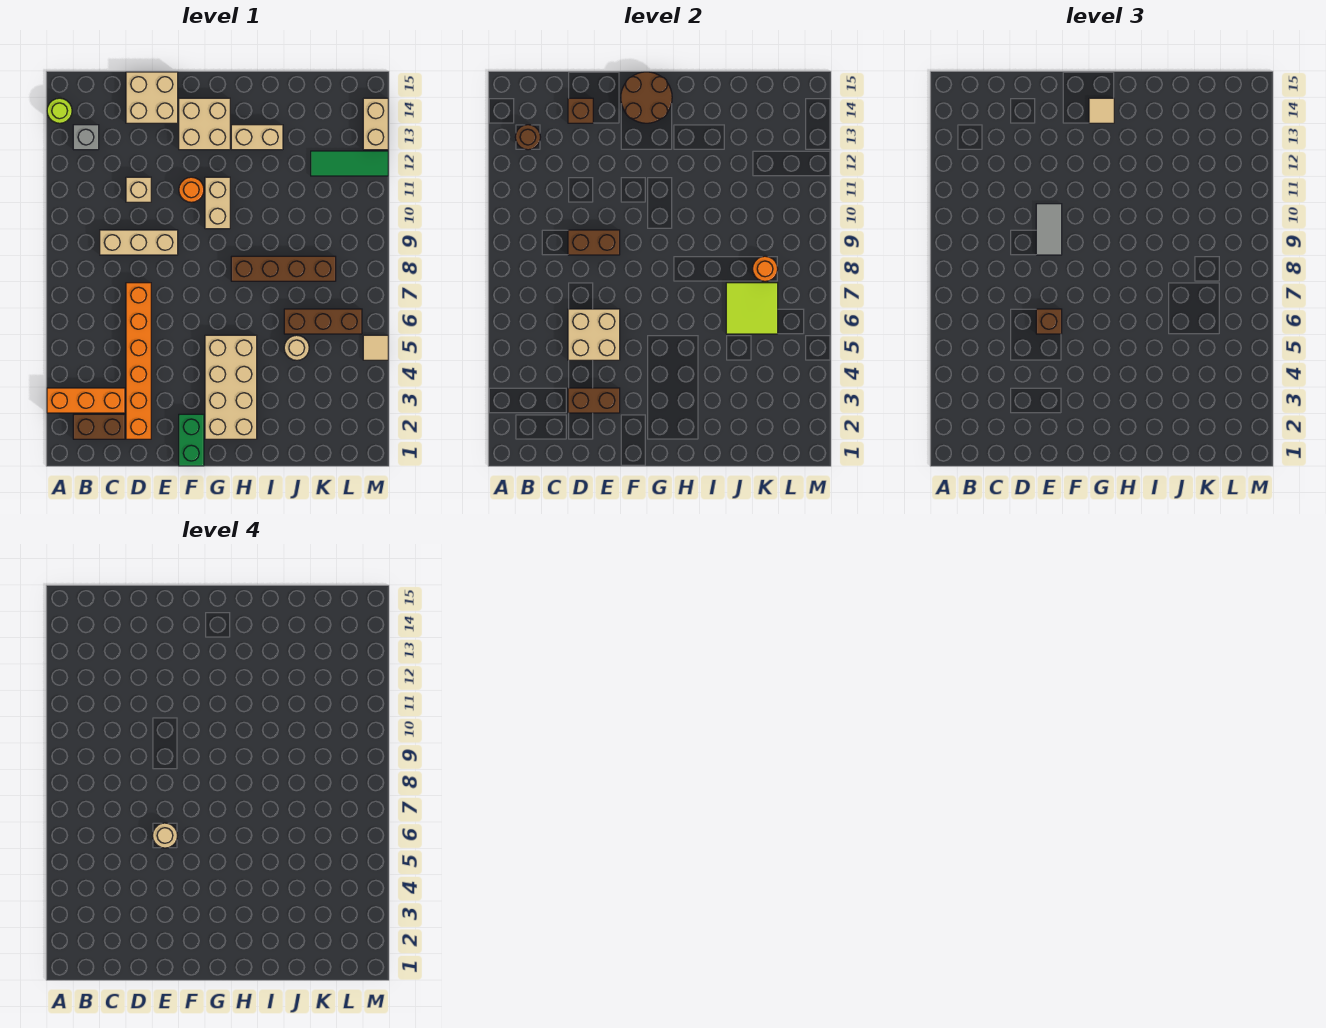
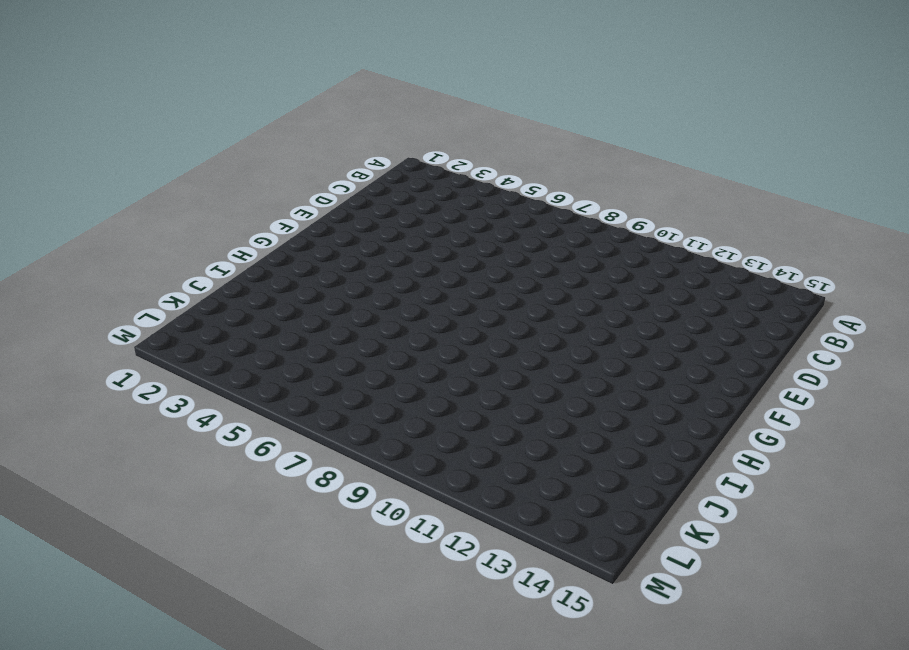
none -> orange 1x3 brick [47,388,125,413]
none -> lime 1x1 round brick [47,98,72,123]
none -> brown 1x2 brick [73,414,125,439]
none -> grey 1x1 brick [73,125,99,150]

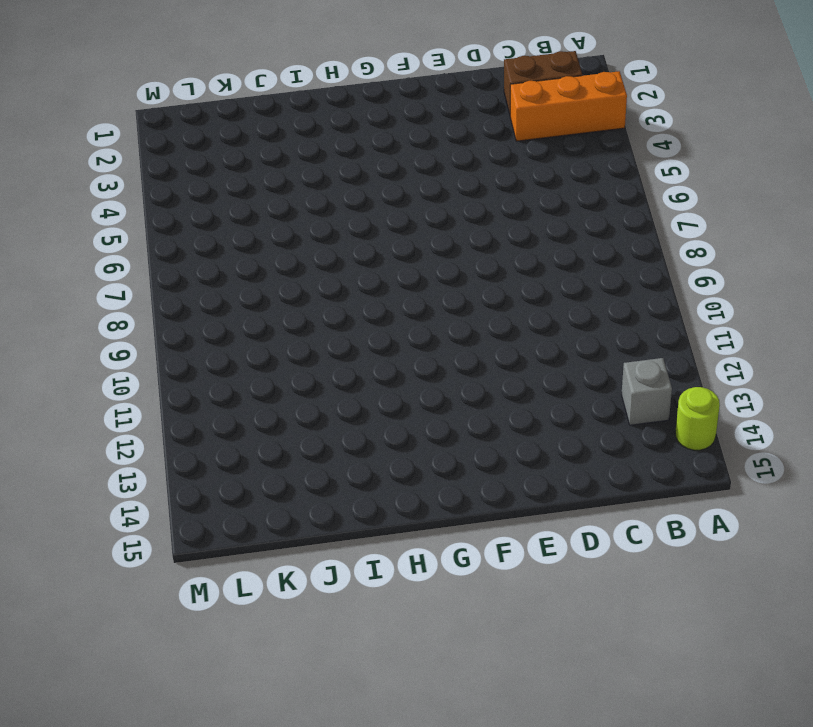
none -> tan 1x3 brick [100,230,178,255]
none -> orange 1x6 brick [126,283,151,439]
none -> tan 1x1 brick [126,177,151,202]
none -> tan 2x2 brick [126,72,178,123]

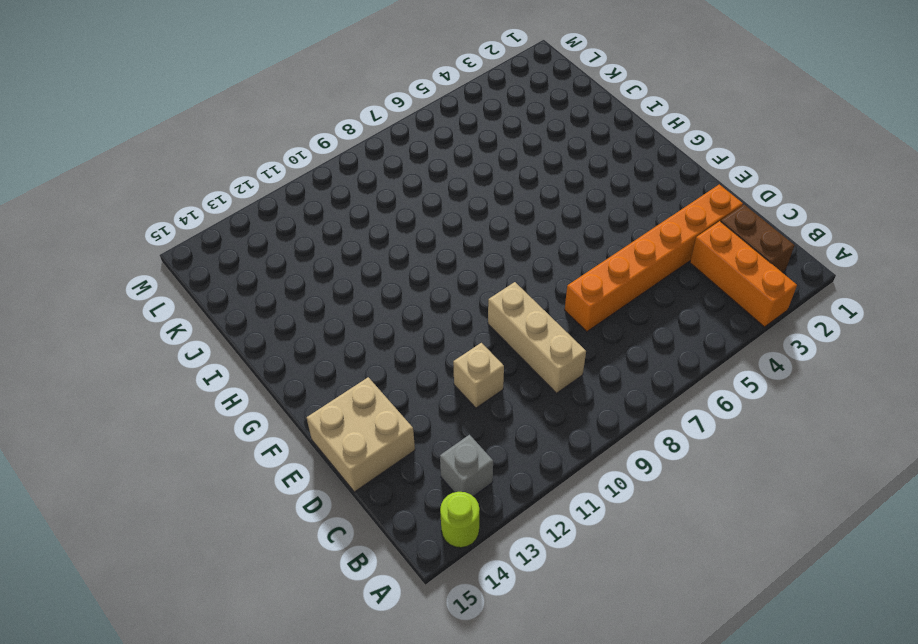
none -> green 1x2 brick [179,414,204,466]
none -> orange 1x1 round brick [179,177,204,202]
none -> tan 2x2 brick [179,98,230,150]
none -> tan 2x4 brick [205,335,257,439]

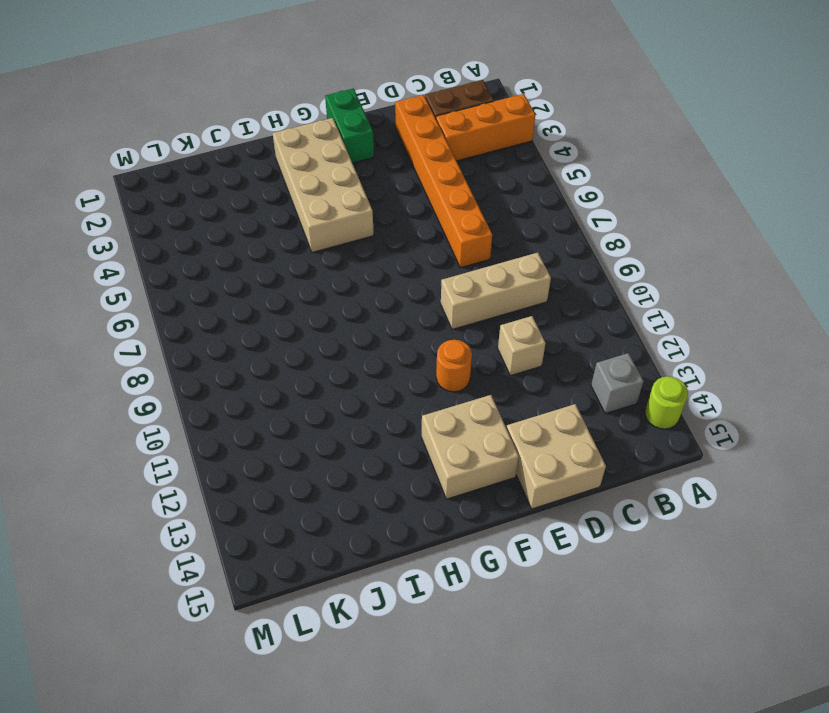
none -> tan 1x2 brick [205,177,230,229]
none -> brown 1x4 brick [231,256,336,281]
none -> tan 1x2 brick [231,125,283,150]
none -> tan 1x1 round brick [284,335,309,360]

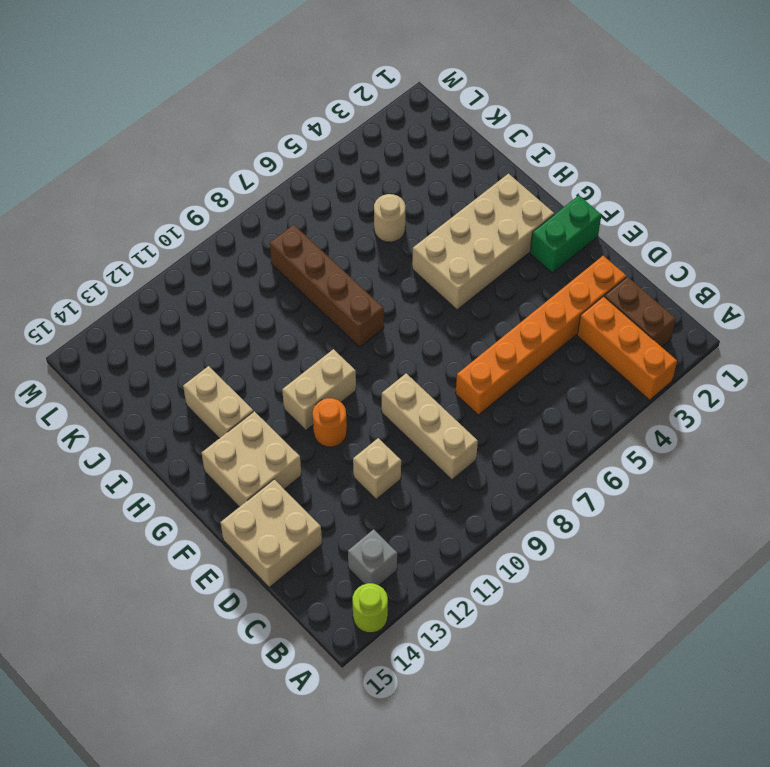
none -> brown 1x3 brick [284,309,362,334]
none -> green 1x3 tile [311,151,388,176]
none -> tan 1x1 tile [363,335,388,360]
none -> tan 1x2 brick [363,98,388,150]

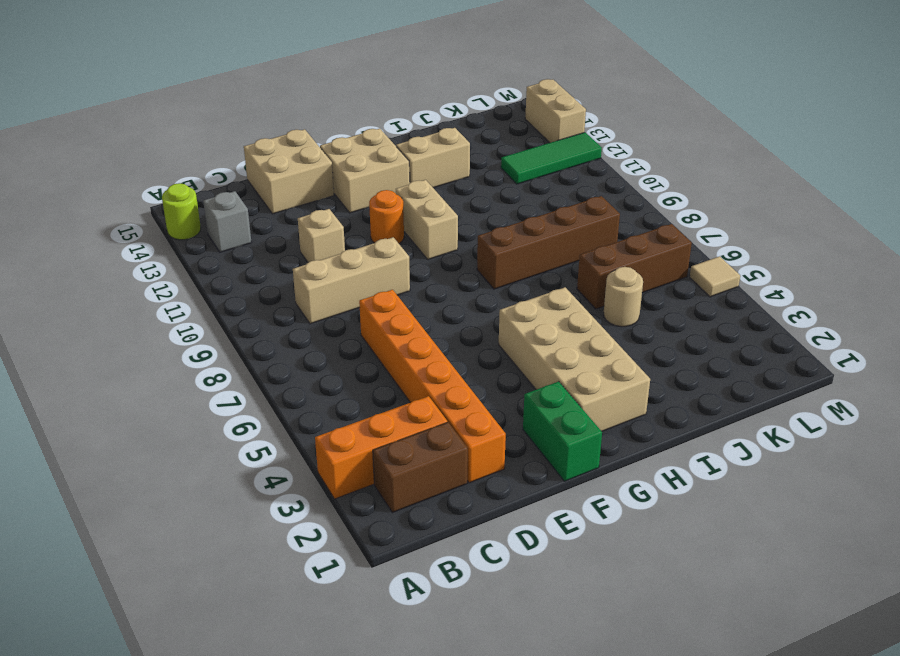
none -> brown 1x1 round brick [515,125,540,150]
none -> brown 1x2 brick [568,388,620,413]
none -> tan 2x2 brick [568,309,620,360]
none -> brown 1x2 brick [568,230,620,255]

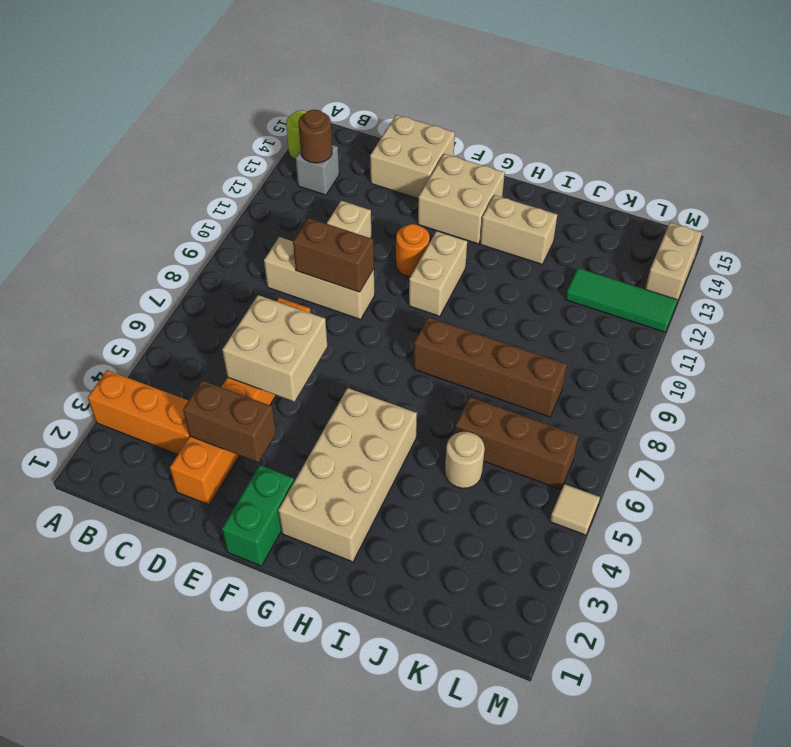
none -> brown 1x2 brick [73,414,125,439]
none -> brown 1x1 brick [568,98,593,123]
none -> brown 2x2 round brick [621,72,672,123]
none -> lime 2x2 tile [726,283,778,334]

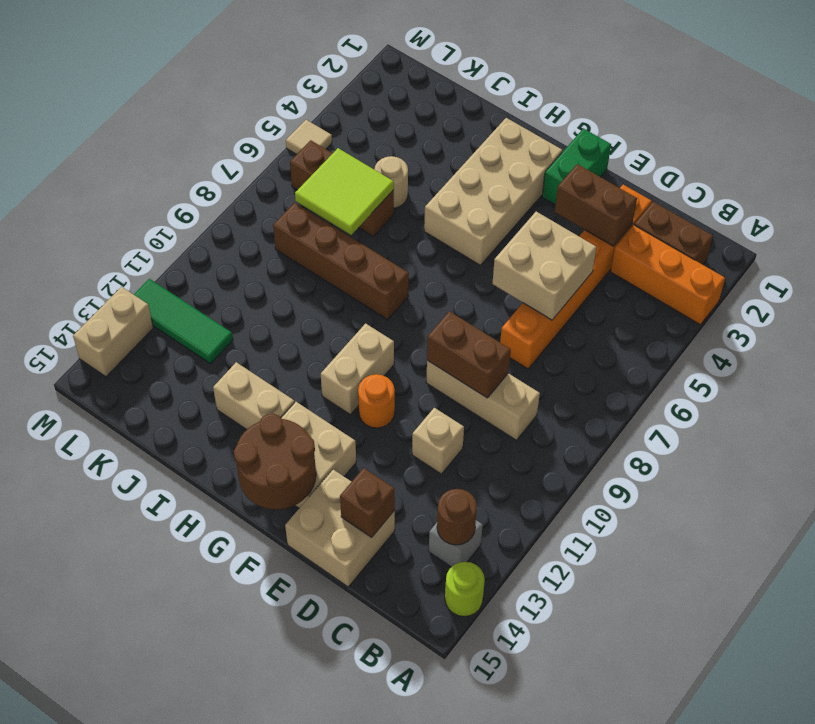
none -> orange 1x1 round brick [753,256,778,281]
none -> brown 1x1 brick [1036,309,1062,334]
none -> grey 1x2 tile [1036,204,1062,255]
none -> tan 1x1 tile [1089,98,1114,123]

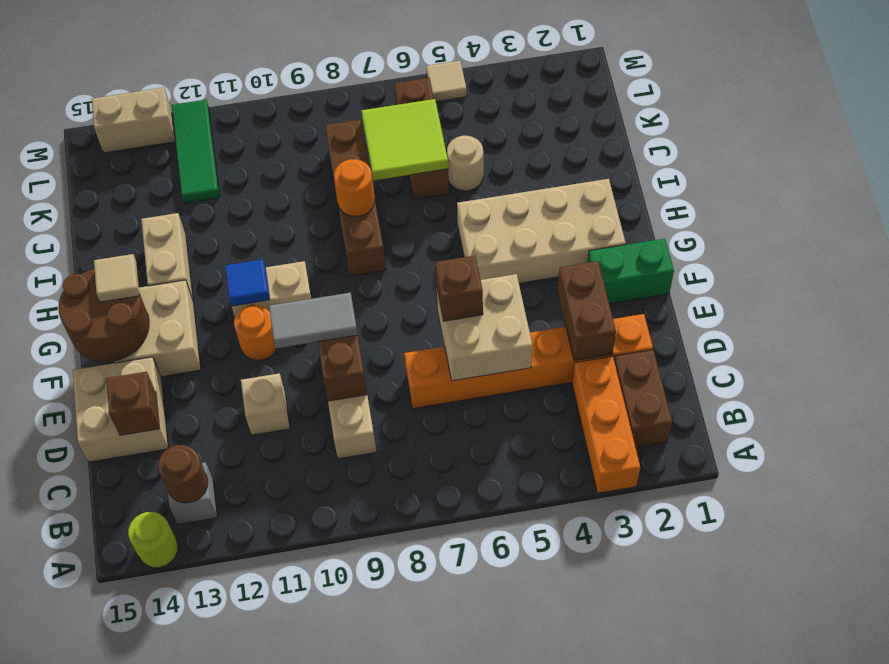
blue 1x1 tile [225,260,270,306] -> none
orange 1x1 round brick [334,159,375,216] -> orange 1x1 round brick moved to [753,256,778,281]
none -> tan 1x1 round brick [152,823,177,848]

